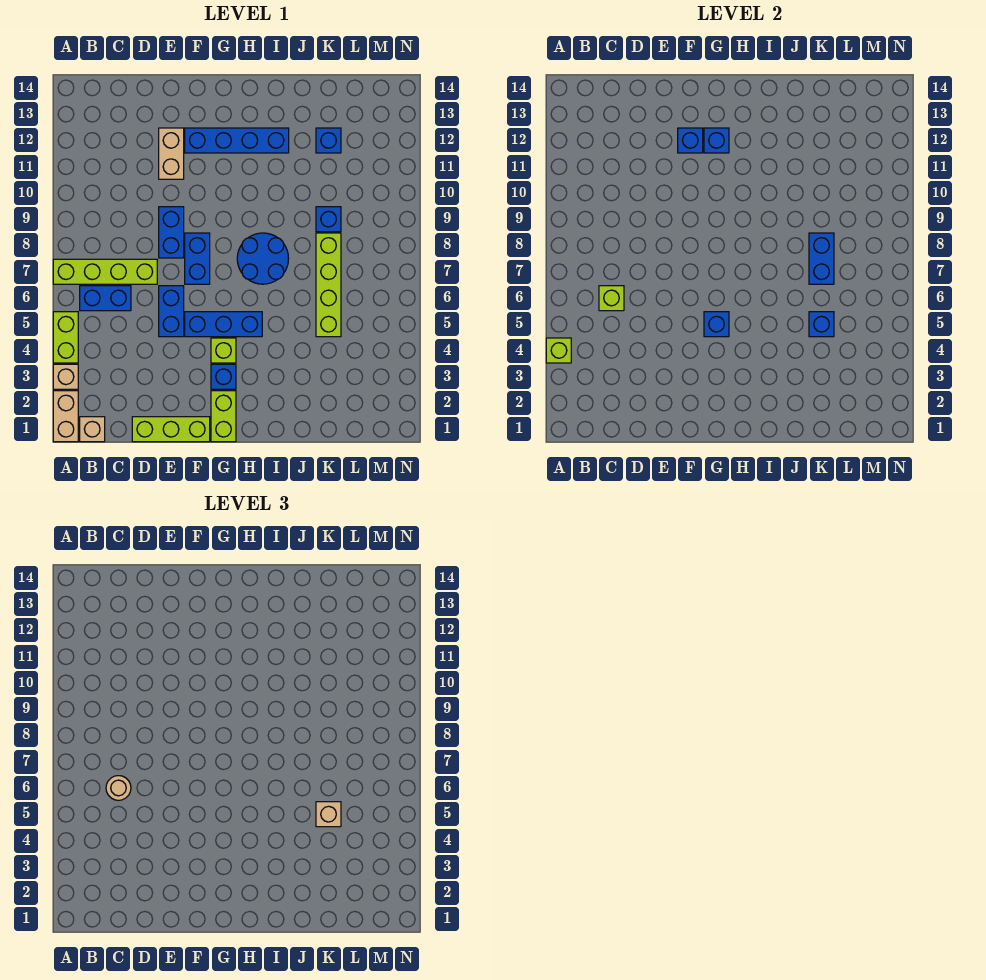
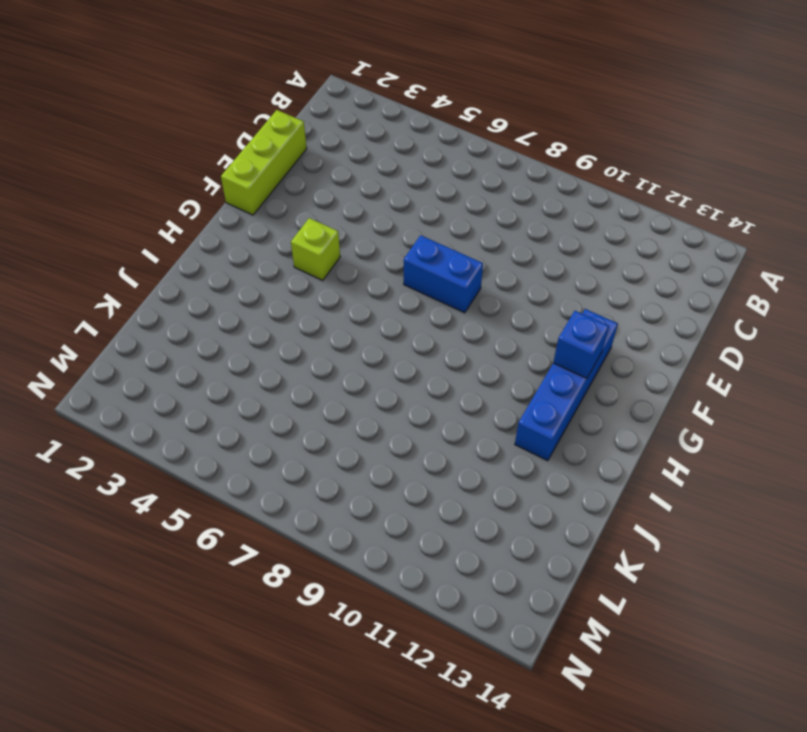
none -> tan 1x2 brick [53,391,78,442]
none -> tan 1x1 brick [53,364,78,389]
none -> lime 1x2 brick [53,312,78,363]

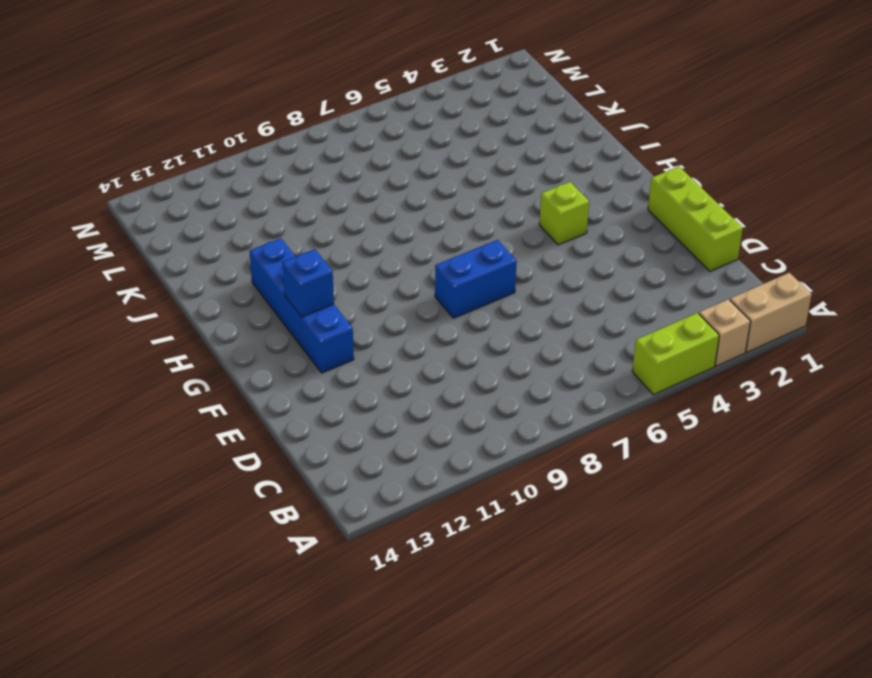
none -> lime 1x4 brick [53,259,157,284]
none -> tan 1x1 brick [80,417,105,442]
none -> blue 1x2 brick [80,286,131,311]

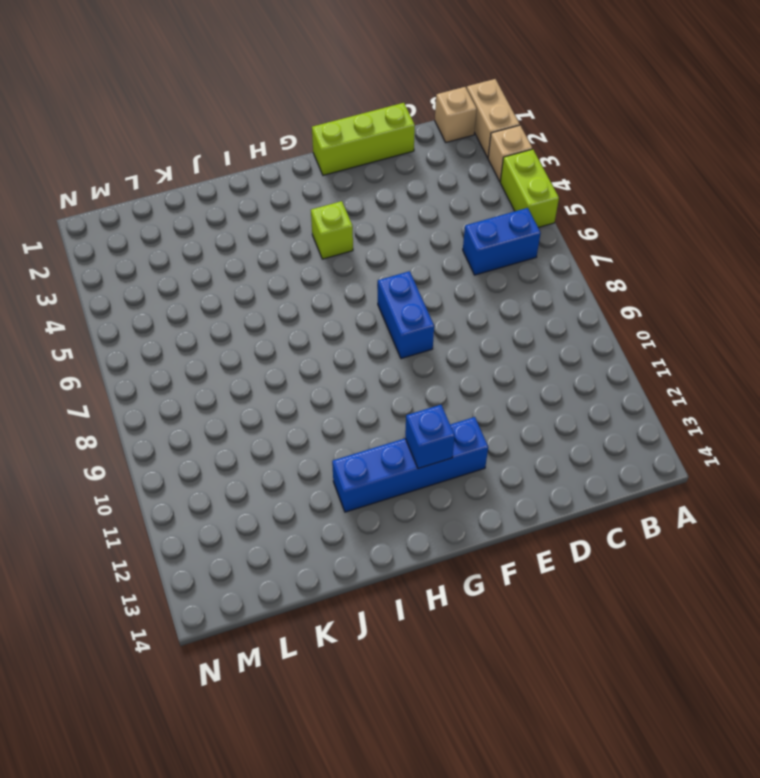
none -> lime 1x4 brick [53,259,157,284]
none -> blue 1x2 brick [159,286,184,337]
none -> blue 1x2 brick [159,207,184,258]

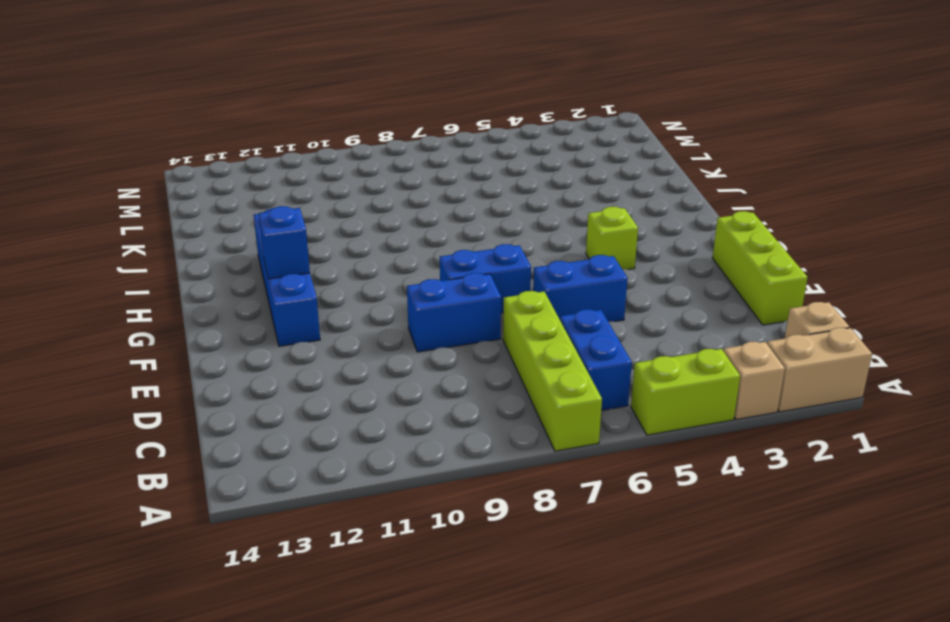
none -> tan 1x2 brick [159,128,184,179]
none -> blue 1x3 brick [185,312,262,337]
none -> lime 1x2 brick [211,391,236,442]

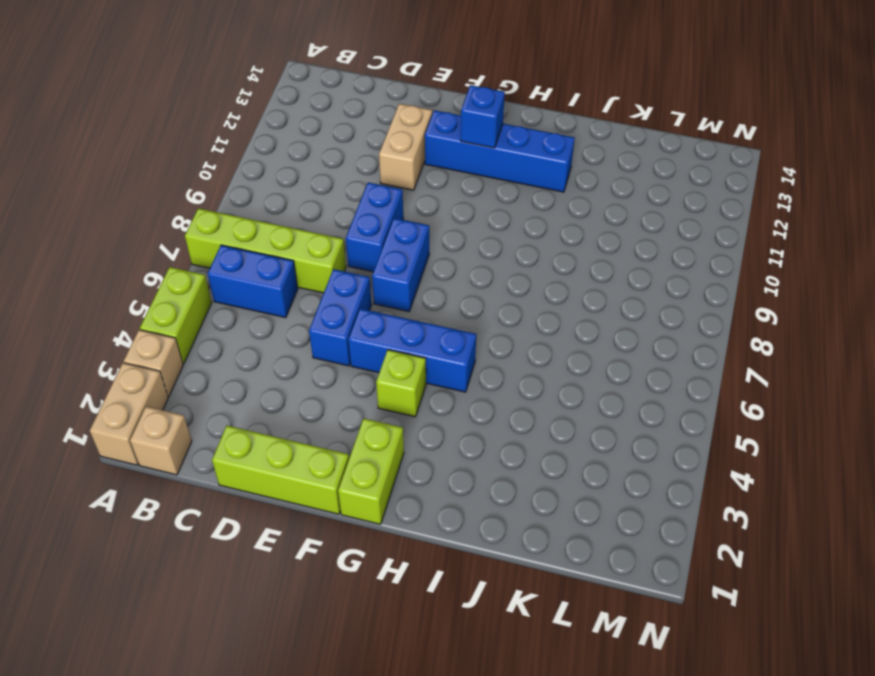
none -> blue 1x1 brick [211,364,236,389]
none -> blue 2x2 round brick [237,233,289,284]
none -> lime 1x4 brick [316,233,341,337]

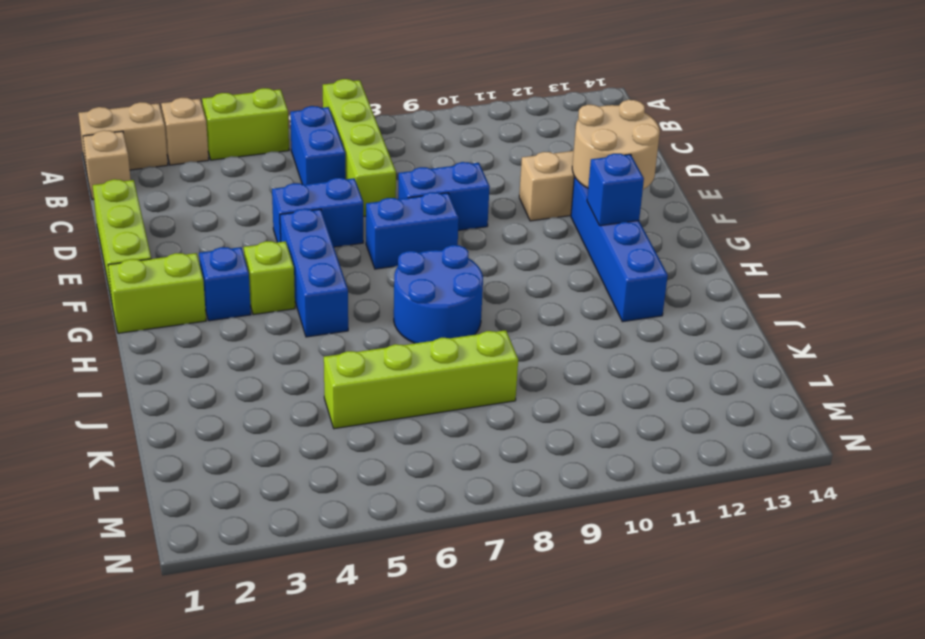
tan 2x2 round brick [572,100,660,189] -> blue 1x1 brick [678,128,703,153]
none -> blue 1x1 brick [316,207,341,232]
none -> blue 1x1 brick [316,128,341,153]
none -> lime 1x1 brick [546,338,571,363]

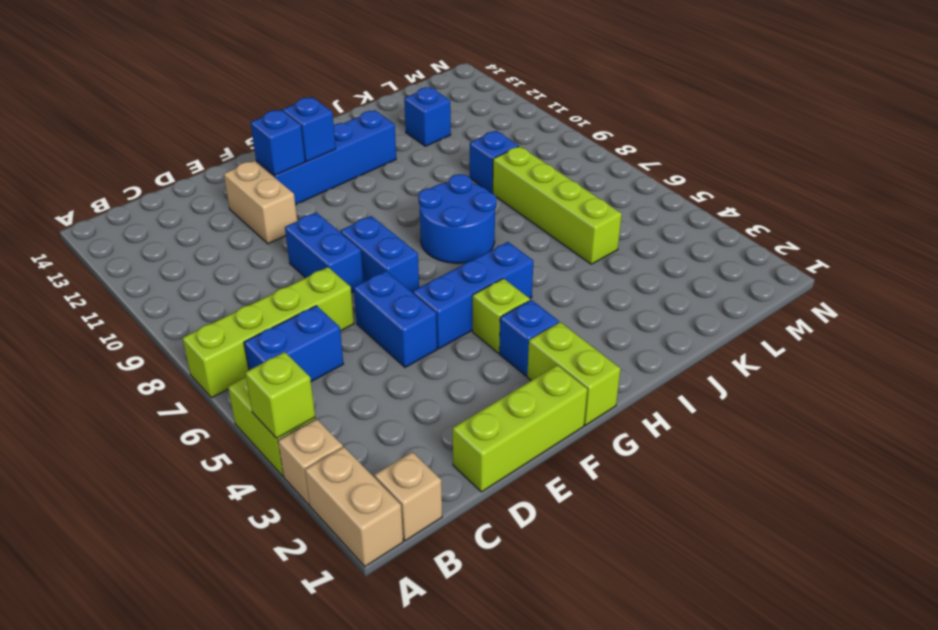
none -> lime 1x1 brick [599,286,624,311]
none -> blue 1x1 brick [704,312,729,337]
none -> blue 1x1 brick [809,312,834,337]

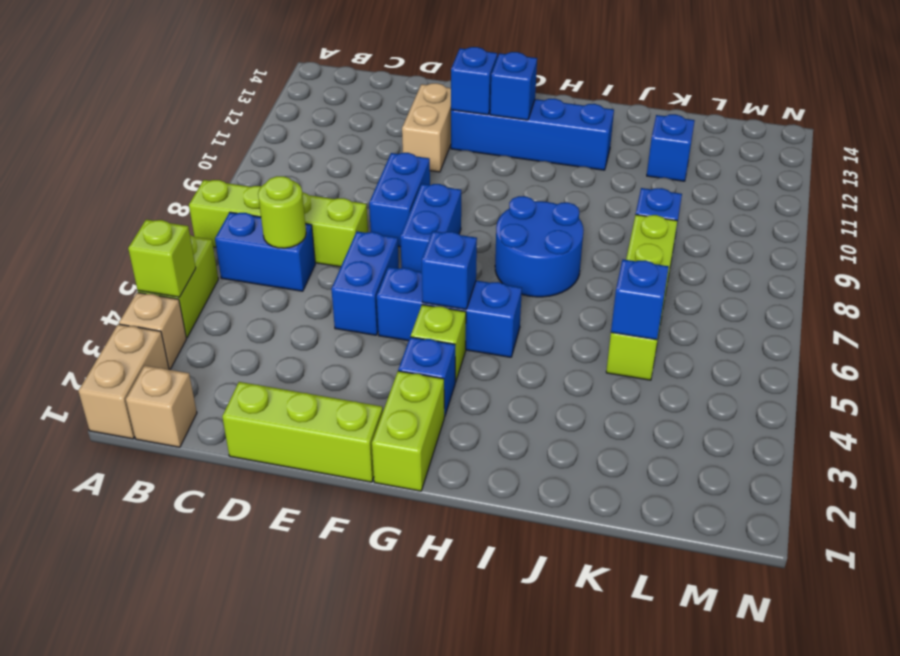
lime 1x1 round brick [258,176,306,248] -> lime 1x1 brick [599,286,624,311]
none -> blue 1x2 brick [809,233,834,284]
none -> tan 1x1 round brick [106,776,131,800]
none -> tan 1x1 brick [316,802,341,827]

